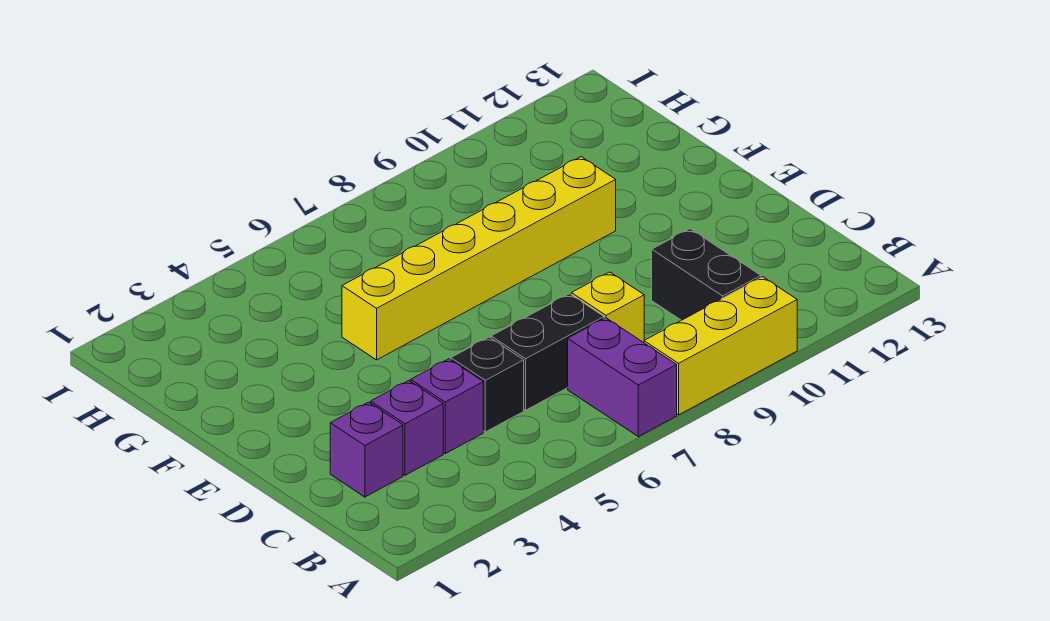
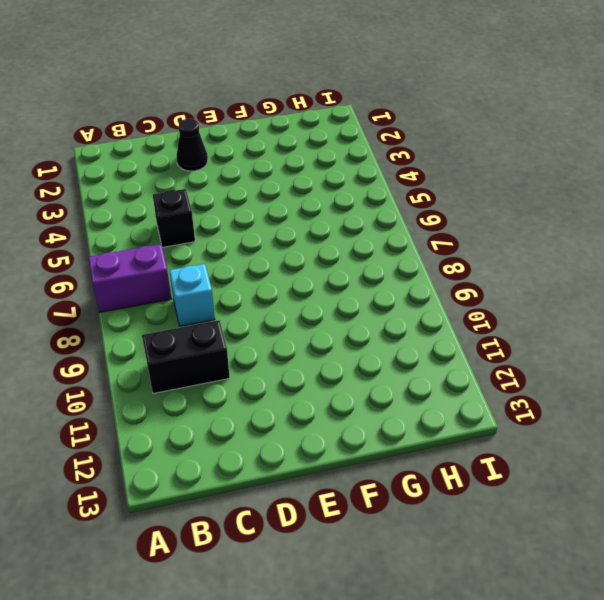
cyan 1x1 brick [169,264,215,326] -> yellow 1x1 brick [571,272,644,343]
black 1x1 cone [177,119,208,171] -> none
none -> yellow 1x3 brick [644,277,797,415]
none -> purple 1x1 brick [330,402,403,497]

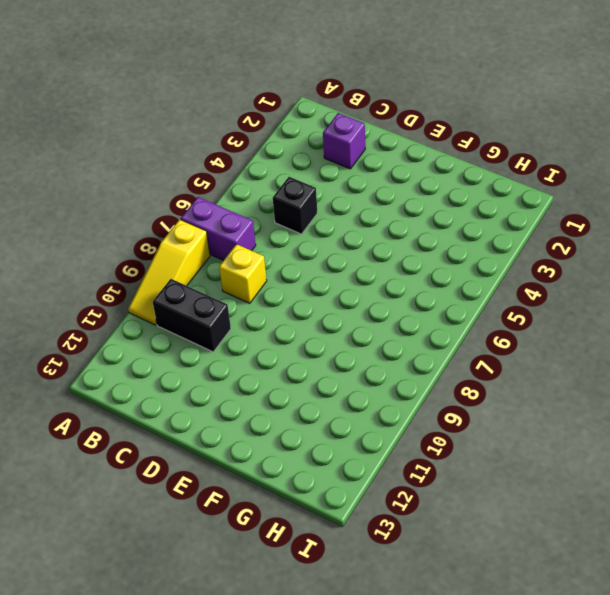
yellow 1x3 slope [128,220,210,325] -> yellow 1x3 brick [644,277,797,415]
none -> purple 1x1 brick [371,381,443,475]
none -> purple 1x1 brick [411,359,483,453]

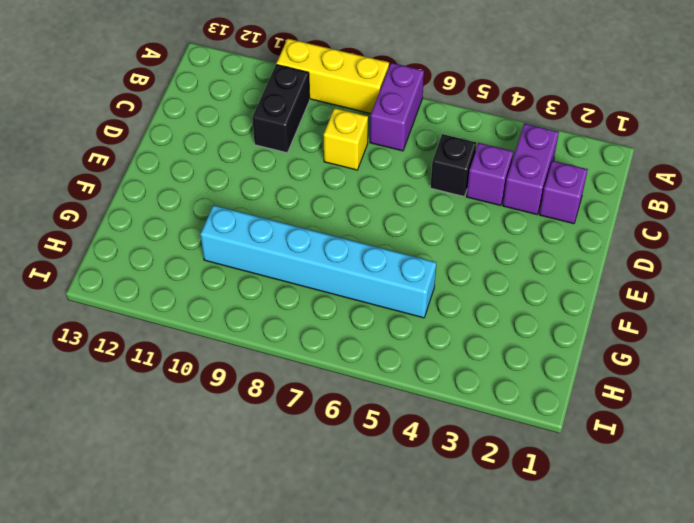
purple 1x2 brick [503,123,559,214] -> purple 1x1 brick [371,381,443,475]
cyan 1x6 brick [200,205,437,318] -> none
none -> black 1x2 brick [491,294,604,410]
none -> yellow 1x6 brick [342,157,616,360]

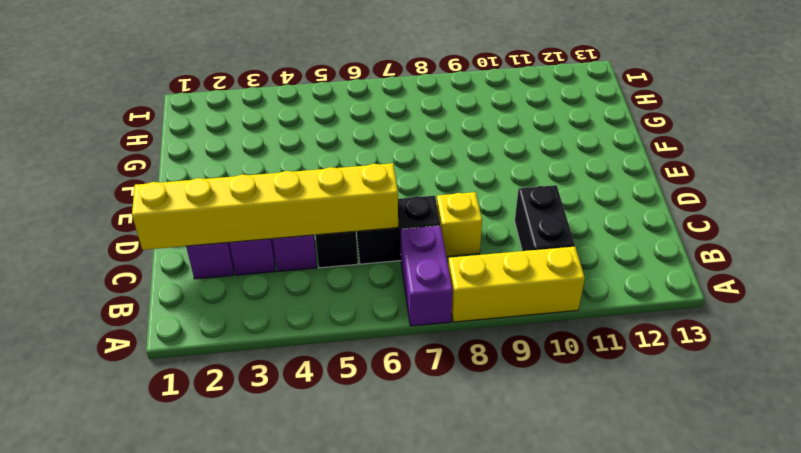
yellow 1x6 brick [132,163,398,250] -> yellow 1x6 brick moved to [342,157,616,360]

